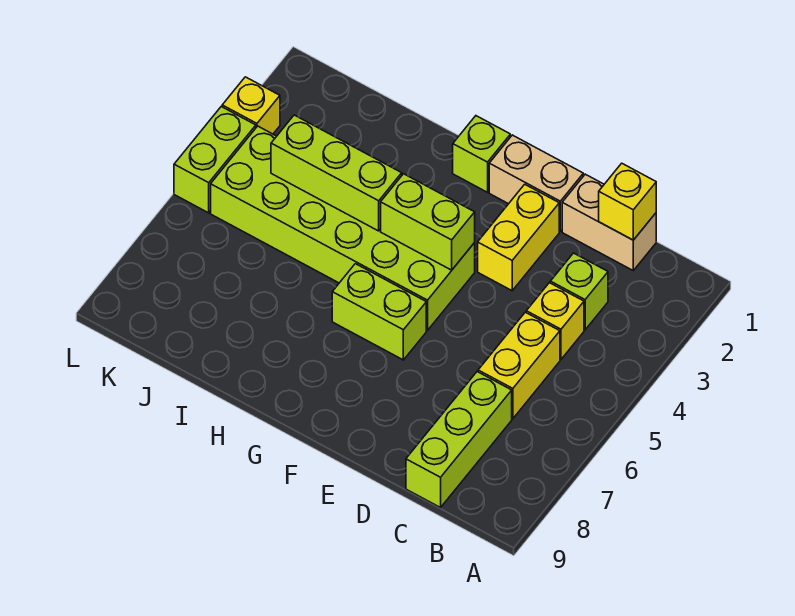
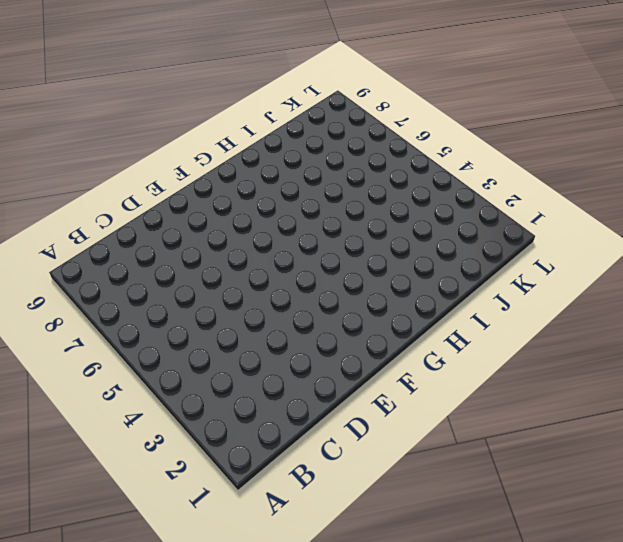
none -> tan 1x2 brick [562,174,656,270]
none -> lime 1x1 brick [550,253,608,330]
none -> yellow 1x1 brick [526,283,584,359]

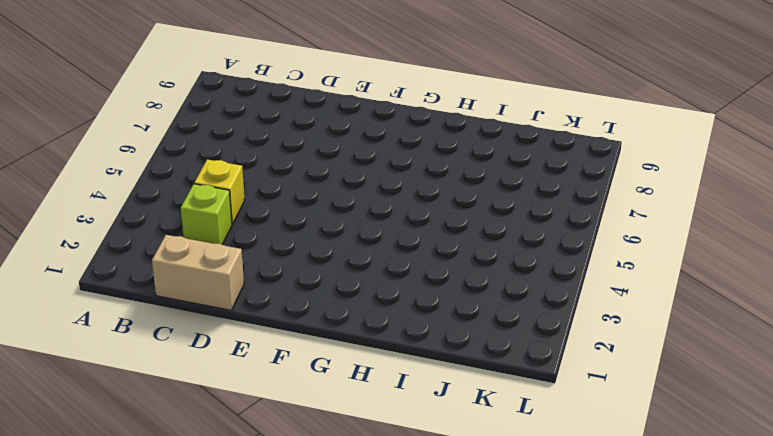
none -> yellow 1x2 brick [478,312,560,419]
none -> lime 1x3 brick [406,372,512,508]
none -> tan 1x2 brick [489,135,583,231]

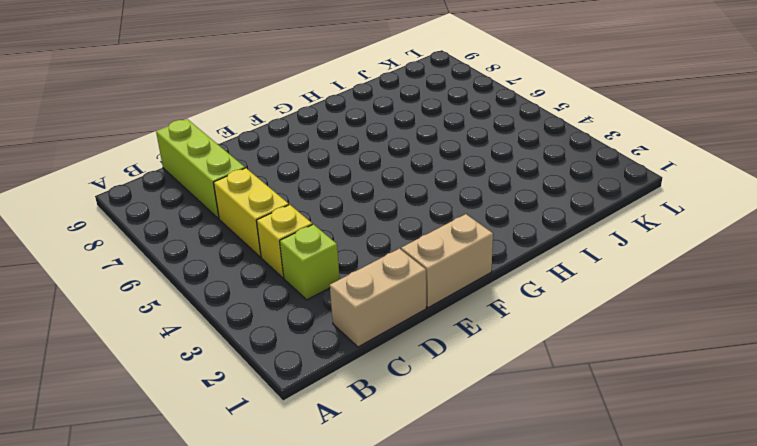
none -> yellow 1x2 brick [478,184,559,291]
none -> lime 2x6 brick [211,126,475,330]
none -> lime 1x2 brick [332,264,426,360]

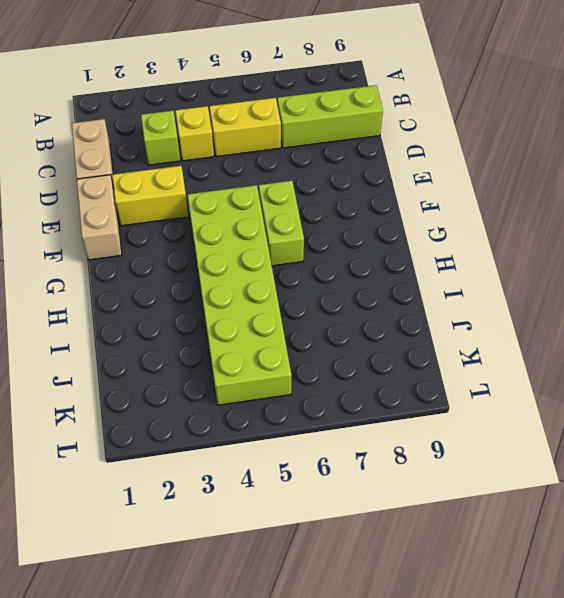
none -> lime 1x1 brick [453,116,510,192]
none -> yellow 1x1 brick [222,77,280,134]
none -> lime 1x2 brick [174,107,256,213]

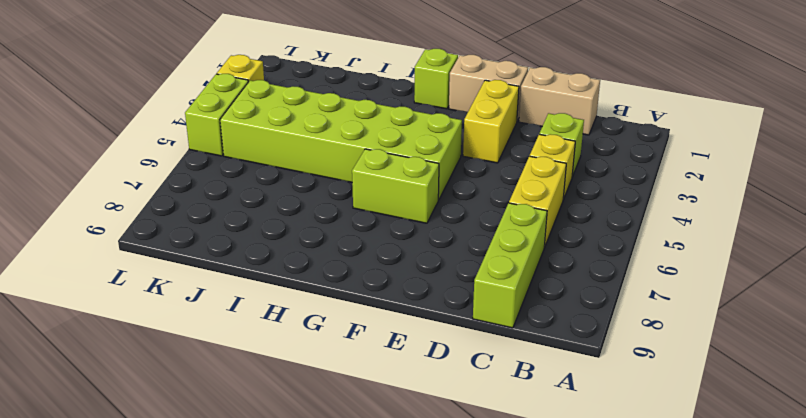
none -> yellow 1x1 brick [599,163,656,240]
none -> lime 1x2 brick [381,174,475,270]
none -> lime 1x3 brick [271,115,402,231]

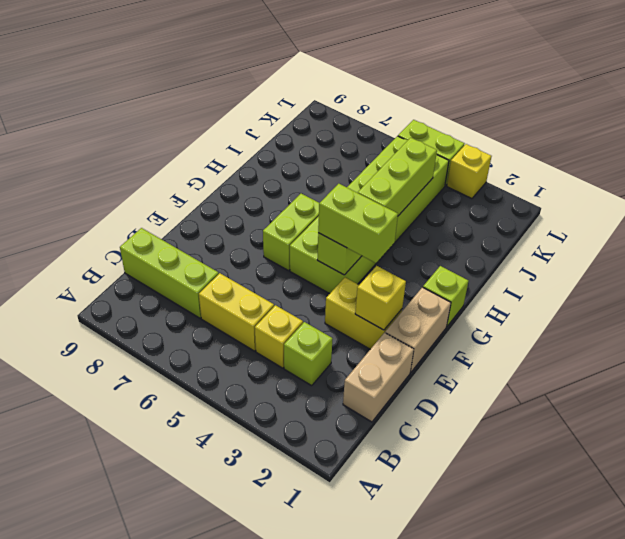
yellow 1x1 brick [355,266,406,330] -> yellow 1x1 brick moved to [599,163,656,240]
lime 1x2 brick [318,184,398,263] -> none

